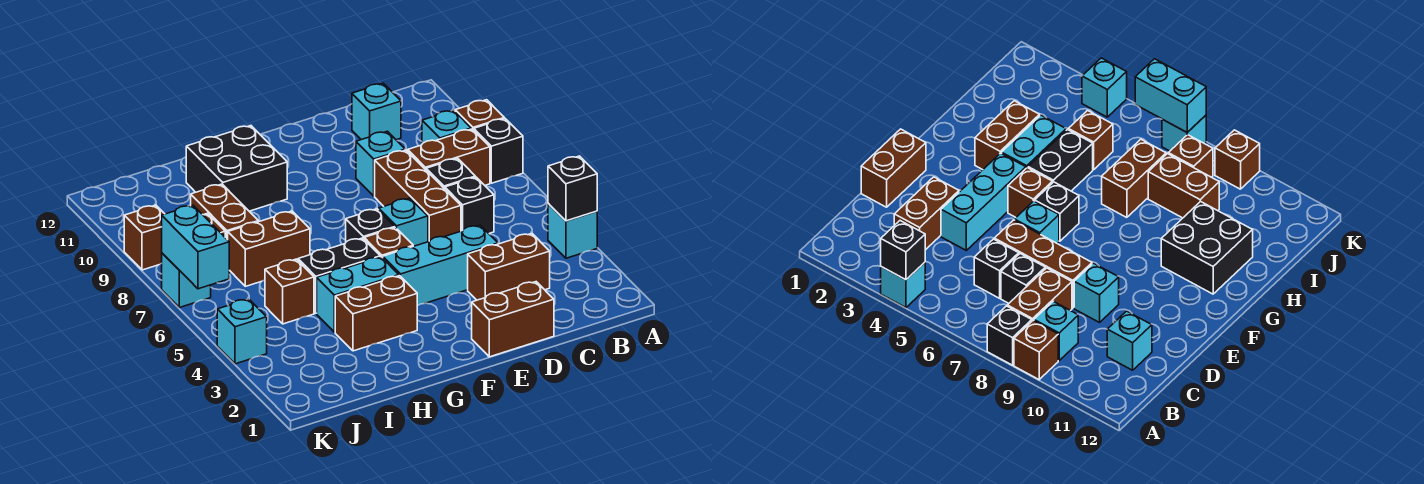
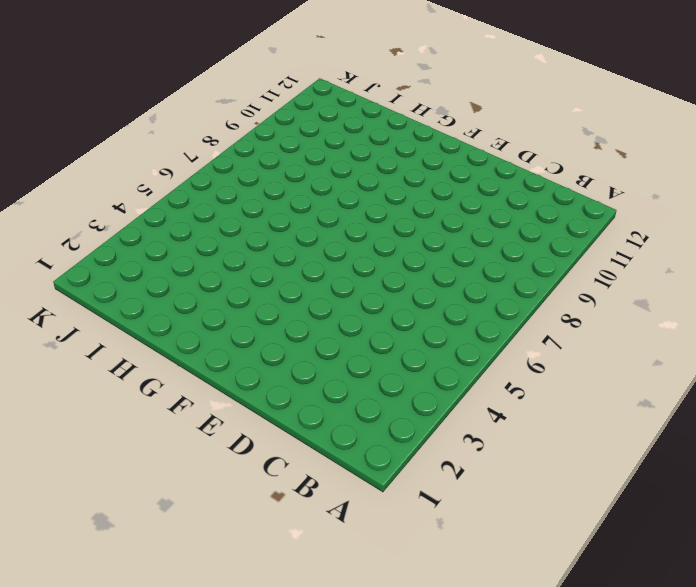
none -> cyan 1x1 brick [548,203,597,258]
none -> black 1x1 brick [474,119,523,183]
none -> brown 1x1 brick [455,100,504,130]

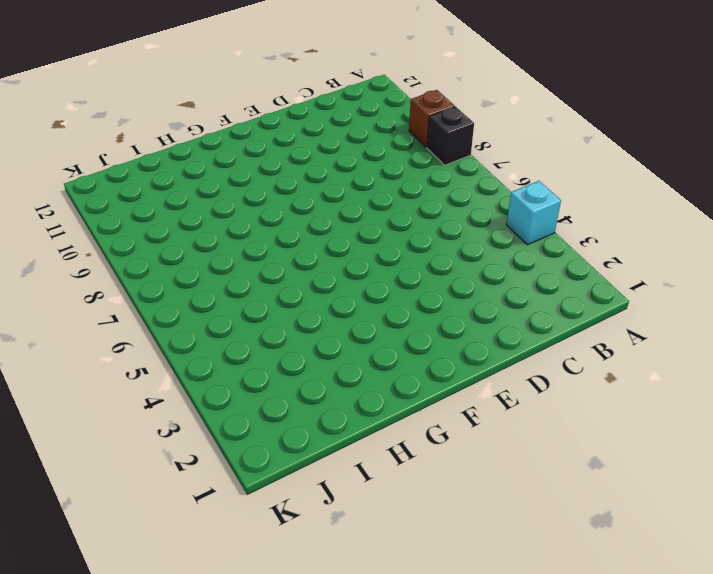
none -> brown 1x2 brick [408,129,490,185]
none -> cyan 1x1 brick [422,110,471,144]
none -> brown 1x2 brick [468,234,550,300]

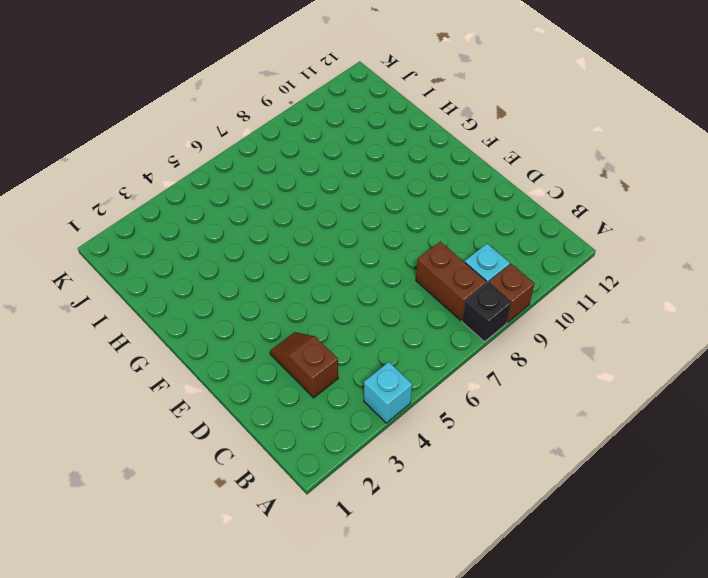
brown 1x2 slope [270,332,338,398] -> brown 1x2 brick [468,234,550,300]
none -> black 1x1 brick [445,177,494,233]
none -> black 1x1 brick [426,158,475,189]
none -> cyan 1x1 brick [352,83,401,140]

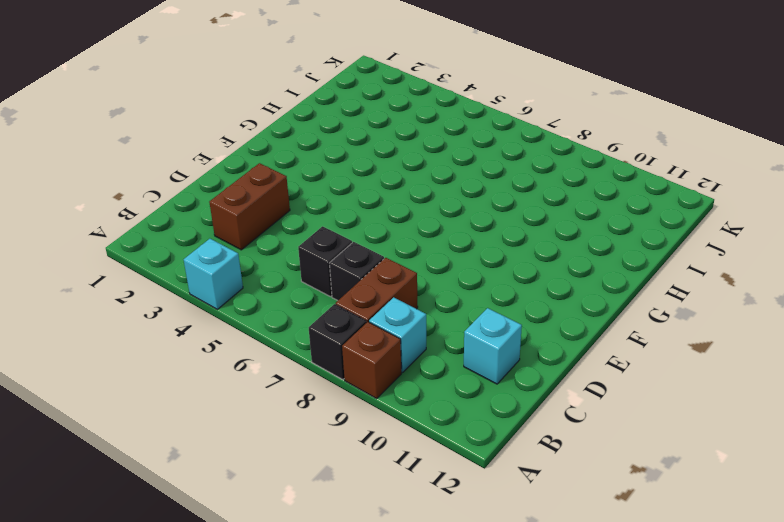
none -> brown 1x2 brick [472,282,554,357]
none -> cyan 1x3 brick [383,225,498,306]
none -> brown 1x3 brick [375,150,461,242]

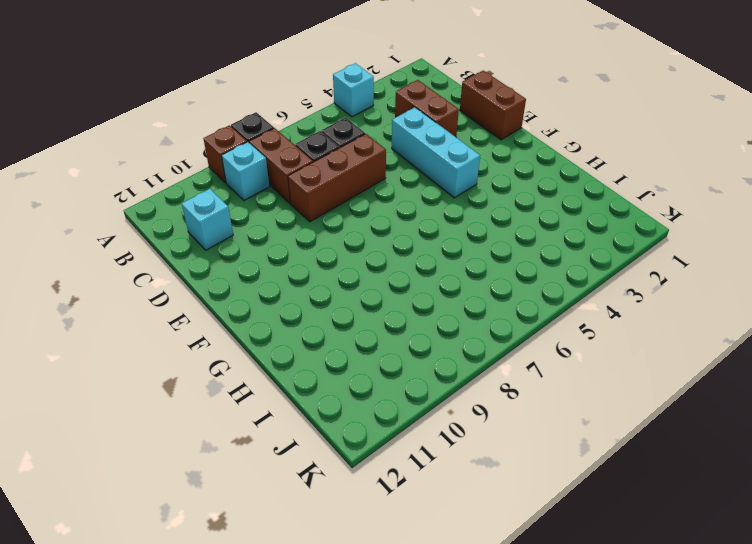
none -> cyan 1x1 brick [356,131,405,196]
none -> cyan 1x1 brick [379,198,428,246]
none -> brown 1x1 brick [364,228,413,258]

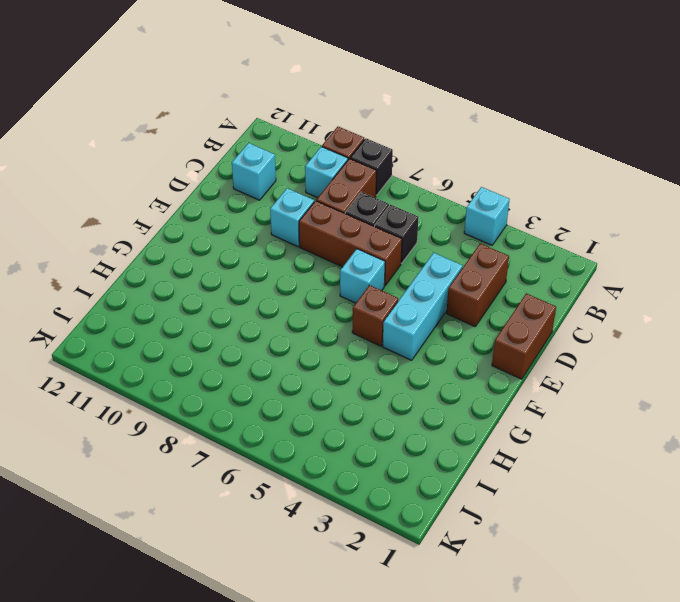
none -> black 1x1 brick [346,209,395,242]
none -> brown 1x2 brick [335,276,417,351]
none -> cyan 1x2 brick [317,257,399,332]

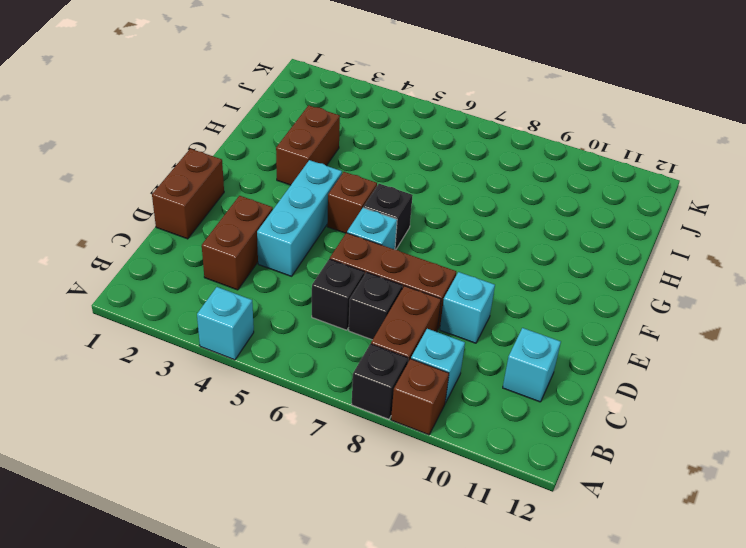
none -> cyan 1x2 brick [317,257,399,332]
none -> black 1x2 brick [298,238,380,313]
none -> black 2x2 brick [186,126,287,211]

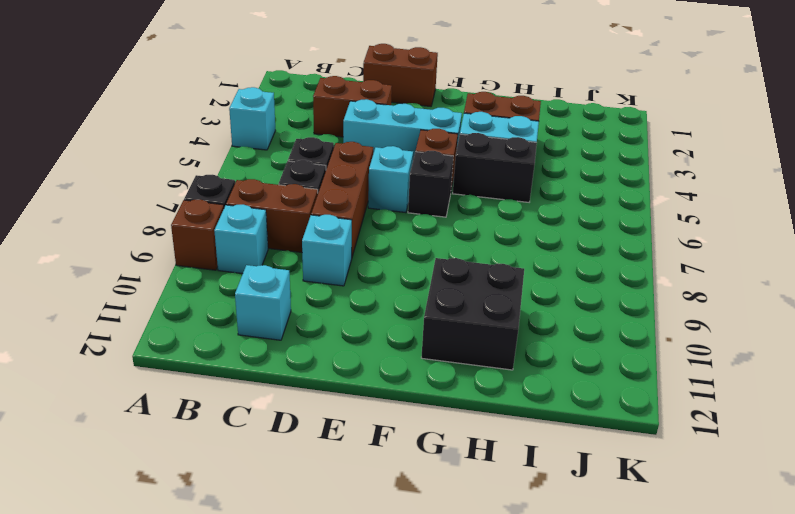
none -> brown 1x2 brick [228,211,310,286]
none -> brown 1x1 brick [265,259,314,324]
none -> brown 1x2 brick [191,184,258,240]

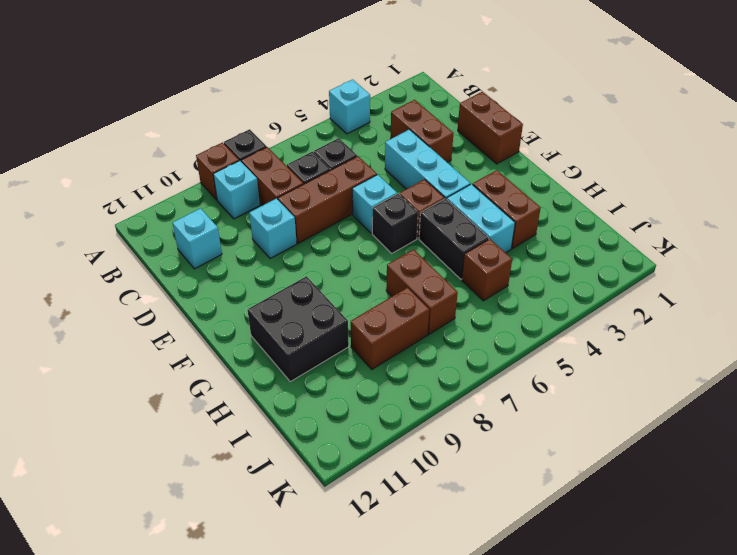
none -> brown 1x1 brick [1168,135,1213,177]
none -> cyan 1x1 brick [217,299,267,364]
none -> cyan 1x1 brick [162,253,211,308]

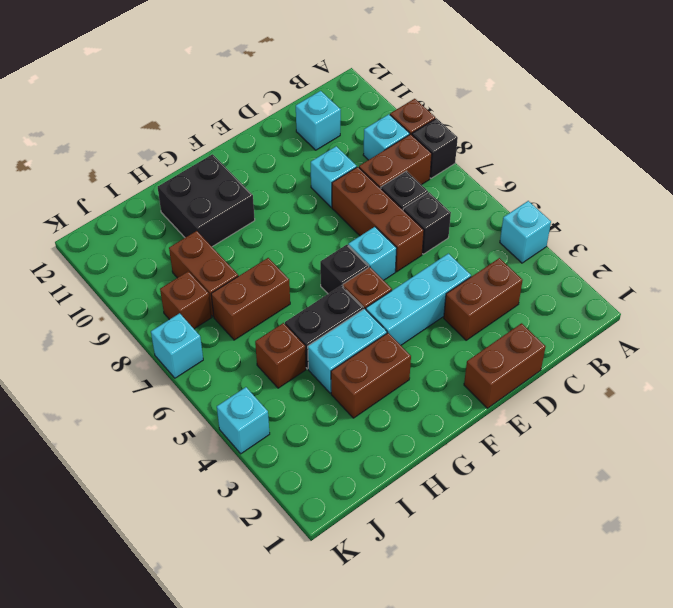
none -> brown 1x1 brick [124,205,164,270]
none -> black 1x1 brick [548,156,597,221]
none -> cyan 1x2 brick [162,205,229,289]

